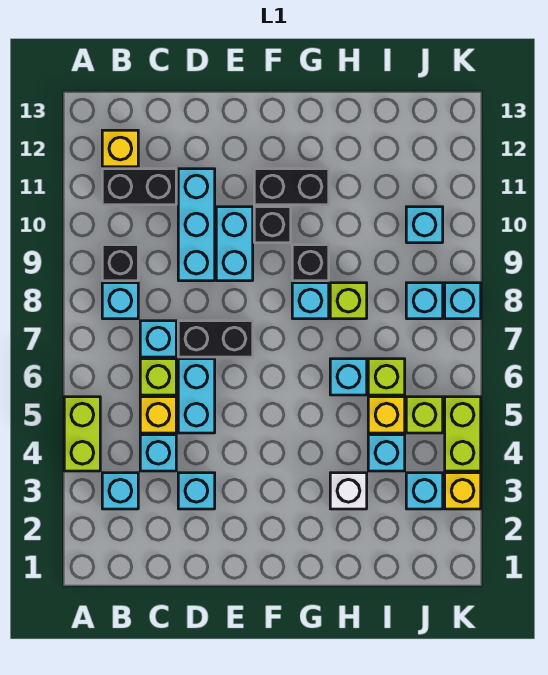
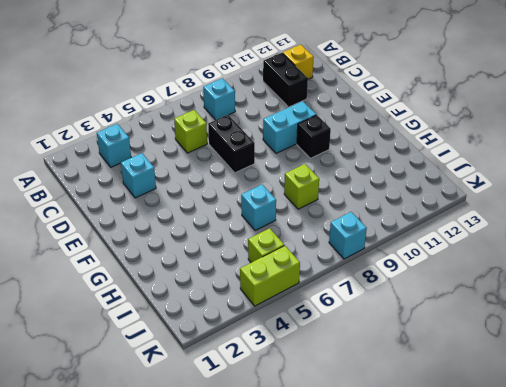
none -> lime 1x2 brick [64,397,100,471]
none -> black 1x1 brick [102,245,138,281]
none -> cyan 1x1 brick [140,435,176,471]
none -> yellow 1x1 brick [140,397,176,433]

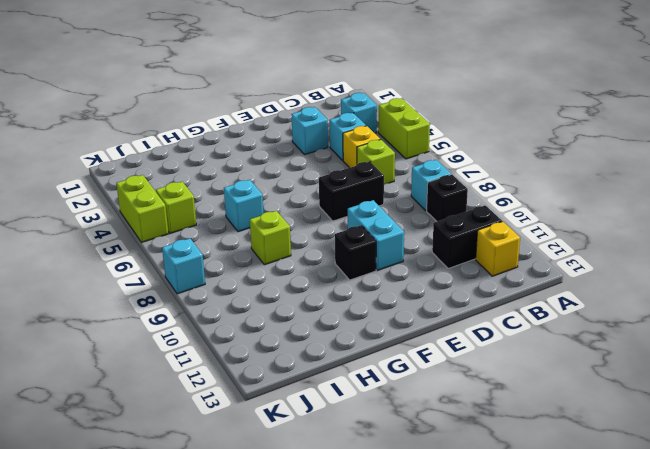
none -> cyan 1x1 brick [140,321,176,357]
none -> cyan 1x2 brick [178,359,215,433]
none -> cyan 1x3 brick [178,169,215,281]
none -> black 1x2 brick [254,169,329,205]

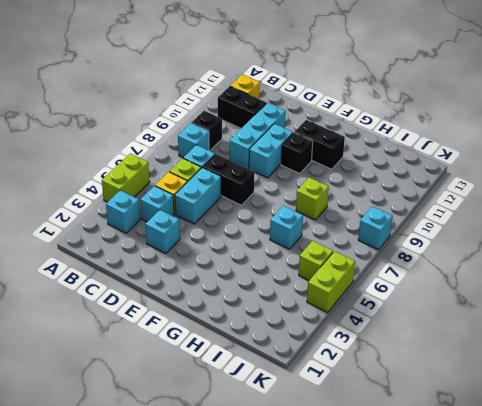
none -> cyan 1x1 brick [292,283,329,319]
none -> black 1x1 brick [292,245,329,281]
none -> white 1x1 brick [330,473,367,509]
none -> cyan 1x1 brick [368,435,405,471]

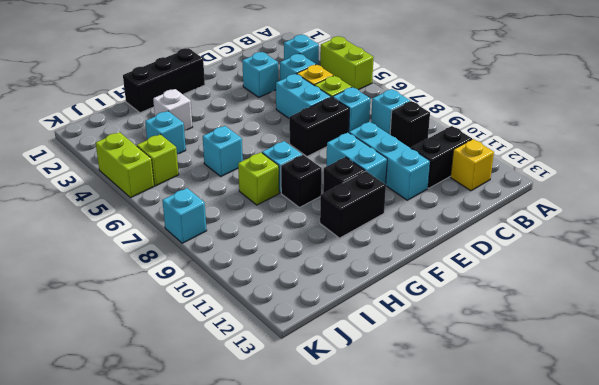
black 1x3 brick [123,48,205,113] -> none
none -> yellow 1x1 brick [368,397,405,433]
none -> lime 1x1 brick [368,359,405,395]
none -> cyan 1x1 brick [406,473,443,509]
none -> cyan 1x1 brick [406,283,443,319]

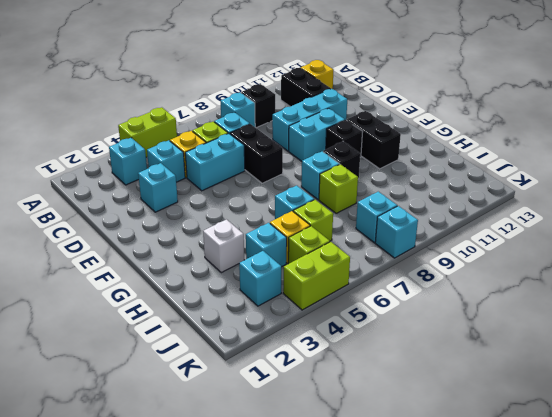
none -> cyan 1x1 brick [406,207,443,243]
none -> yellow 1x1 brick [445,473,481,509]

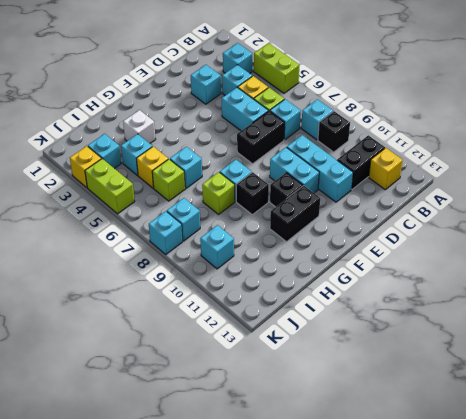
none -> lime 1x1 brick [406,397,443,433]

